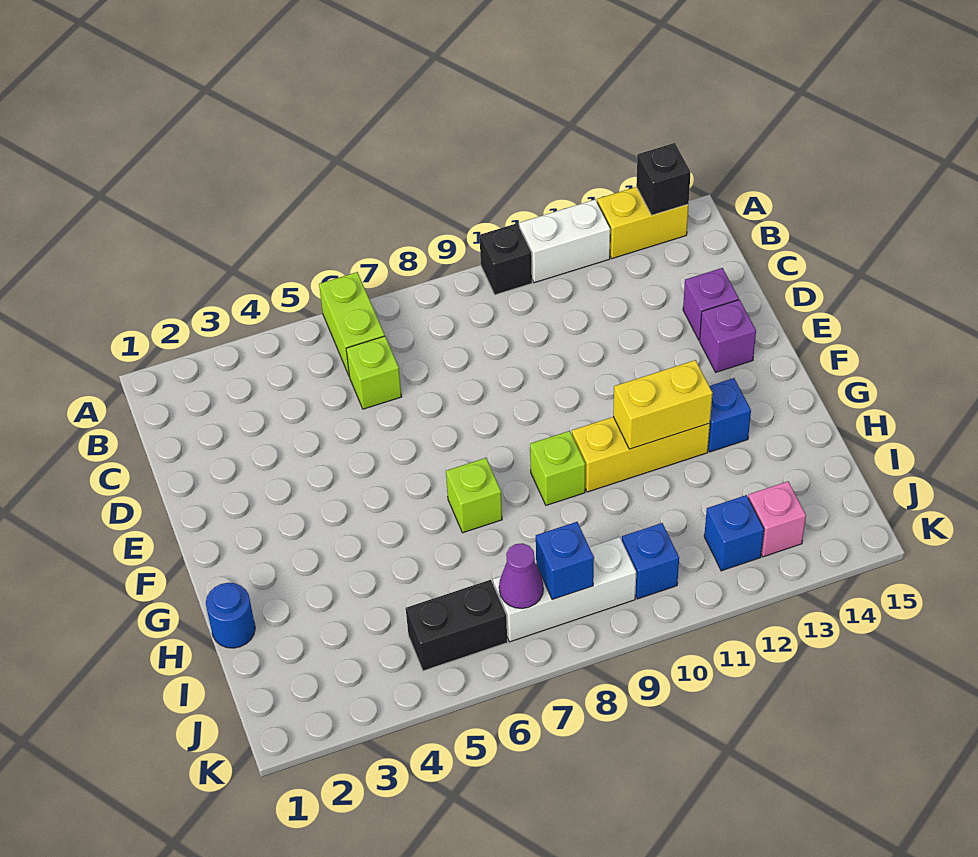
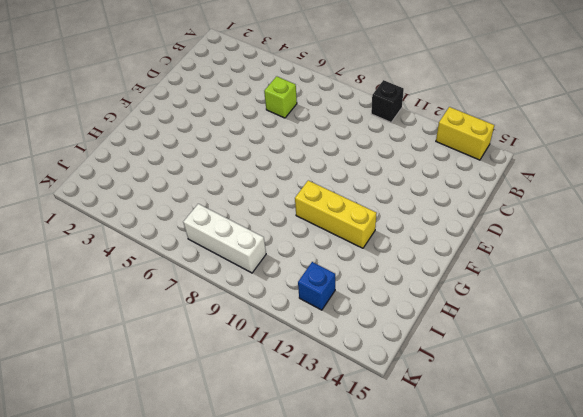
none -> lime 1x2 brick [319,272,385,375]
none -> white 1x2 brick [519,199,610,283]
none -> purple 1x1 brick [683,268,739,340]

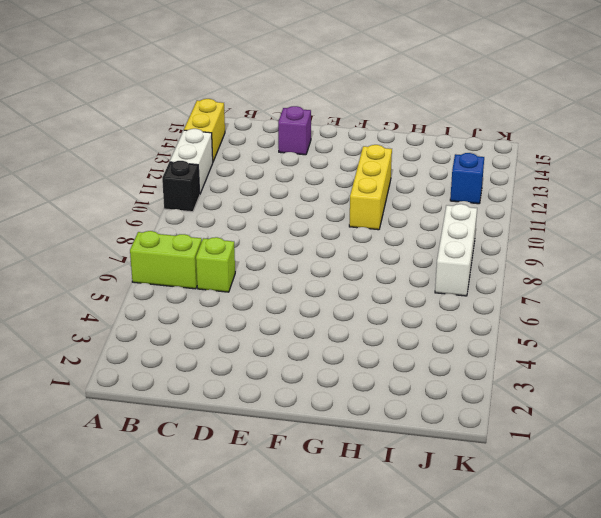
none -> purple 1x1 brick [700,300,756,372]
none -> lime 1x1 brick [446,458,502,533]
none -> lime 1x1 brick [530,431,585,505]

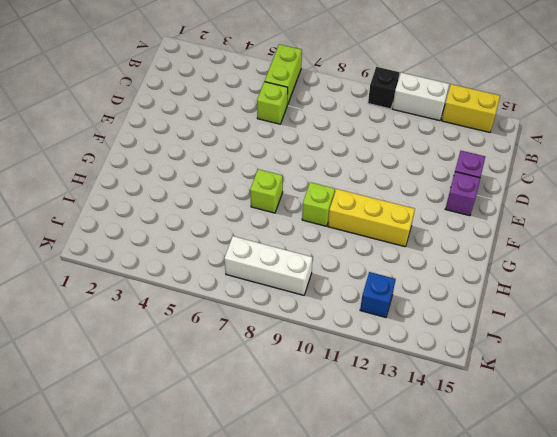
none -> blue 1x1 brick [708,378,751,452]
none -> blue 1x1 round brick [206,583,255,648]
none -> black 1x2 brick [406,580,507,671]

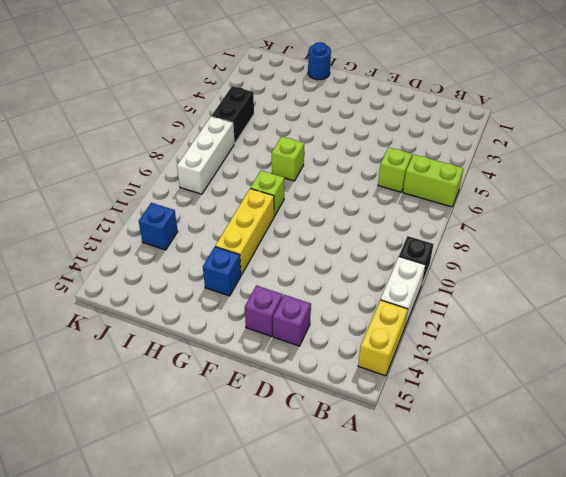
none -> blue 1x1 brick [622,523,679,599]
none -> pink 1x1 brick [748,481,806,557]
none -> black 1x1 brick [636,143,691,215]

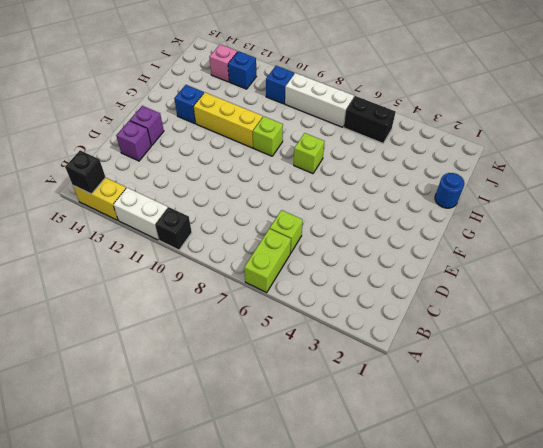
none -> yellow 1x2 brick [613,360,713,449]
none -> purple 1x1 cone [499,543,543,609]
none -> blue 1x1 brick [536,522,594,600]

